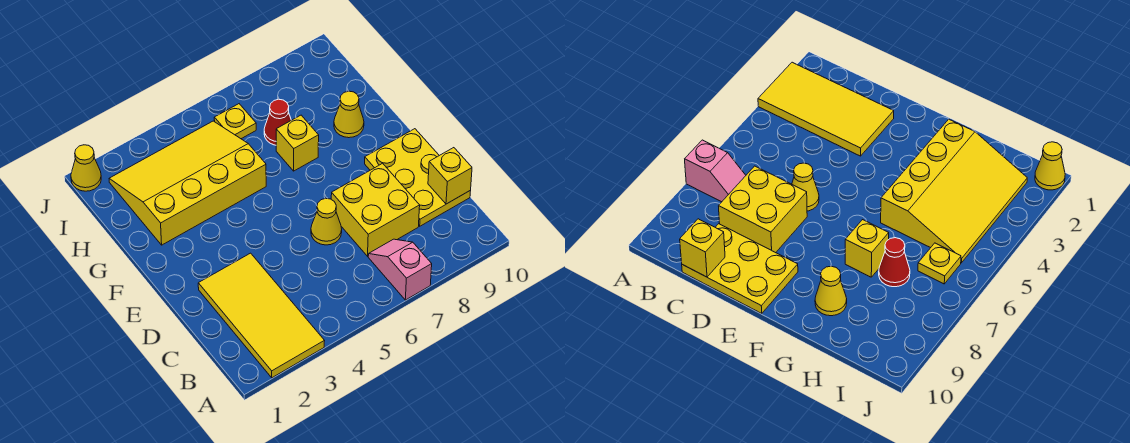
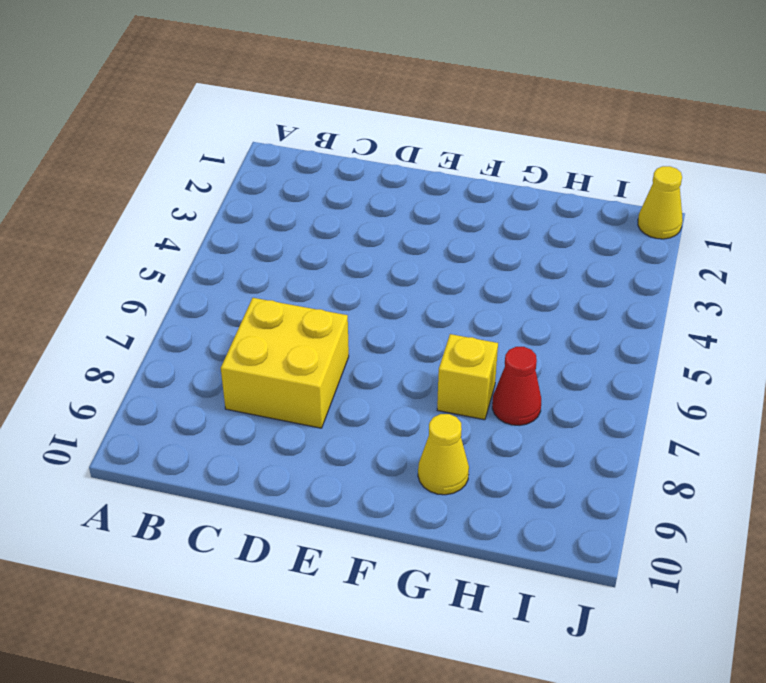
none -> yellow 2x4 tile [198,253,324,378]
none -> pink 1x2 slope [368,239,432,300]
none -> yellow 2x3 plate [365,129,471,226]

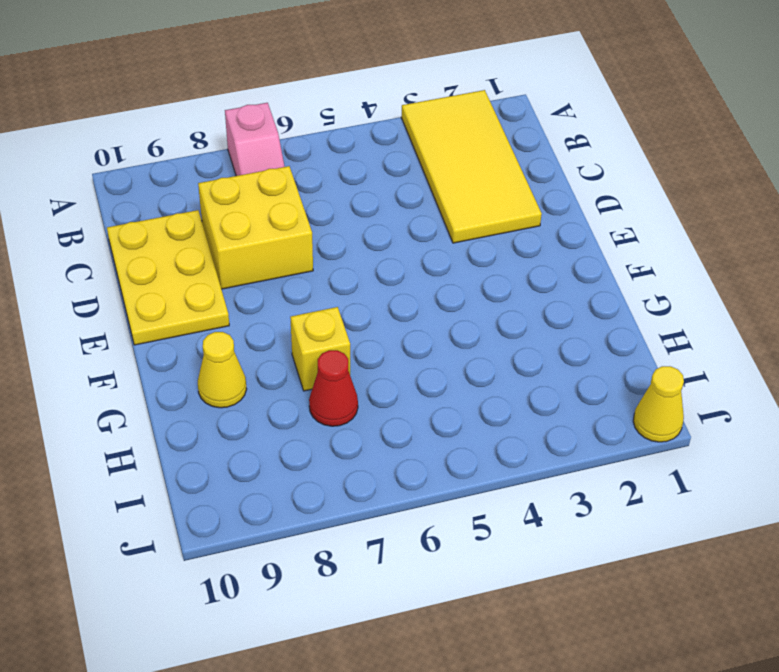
none -> yellow 1x1 cone [311,198,342,245]
none -> yellow 3x4 slope [109,121,266,245]
none -> yellow 1x1 plate [214,104,256,139]

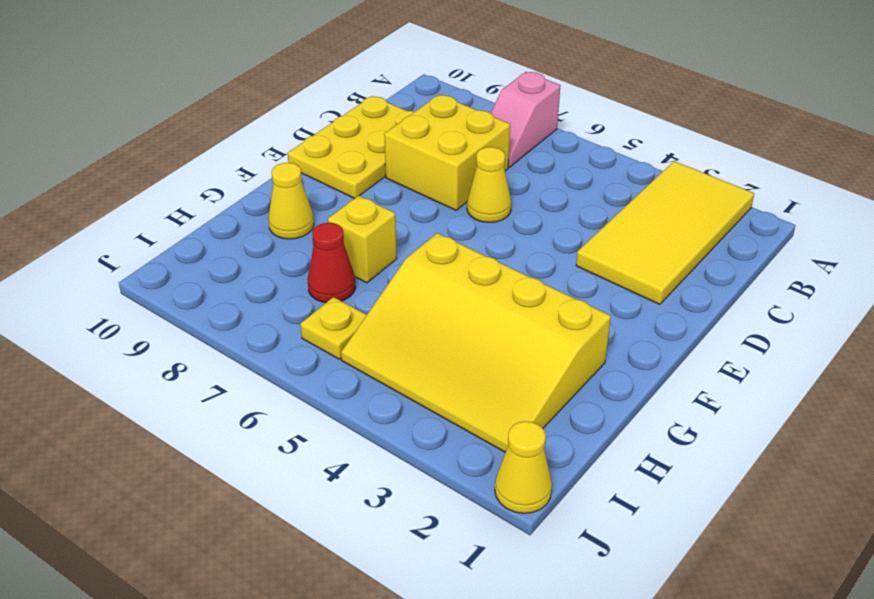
none -> yellow 1x1 brick [428,148,472,204]

